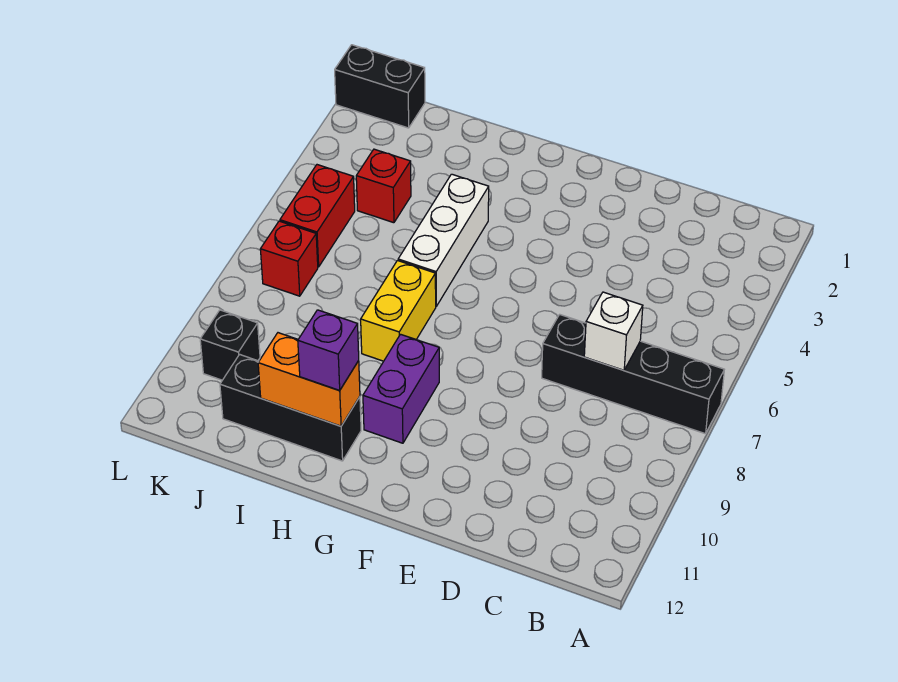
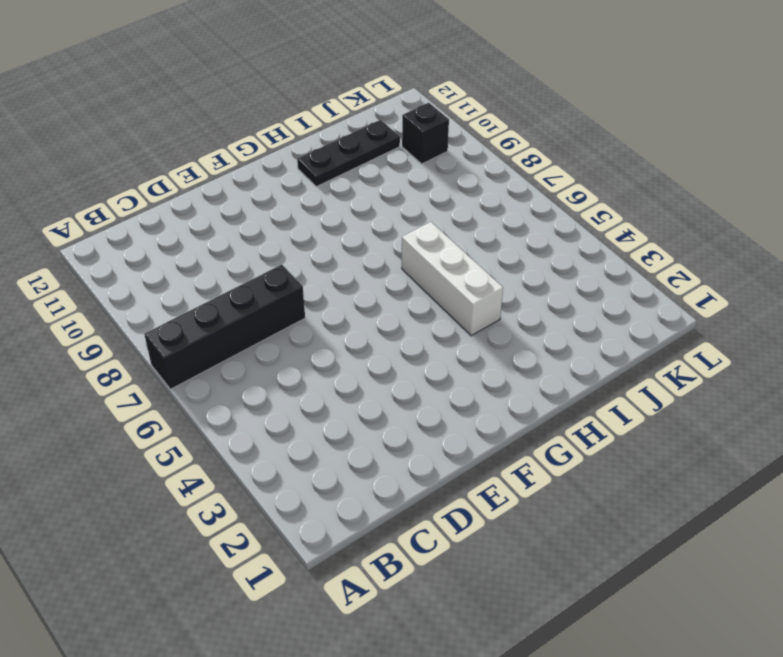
black 1x3 plate [297,120,400,187] -> black 1x3 brick [220,354,361,461]
none -> purple 1x2 brick [363,334,439,443]
none -> yellow 1x2 brick [361,261,436,361]
none -> red 1x1 brick [356,149,411,223]

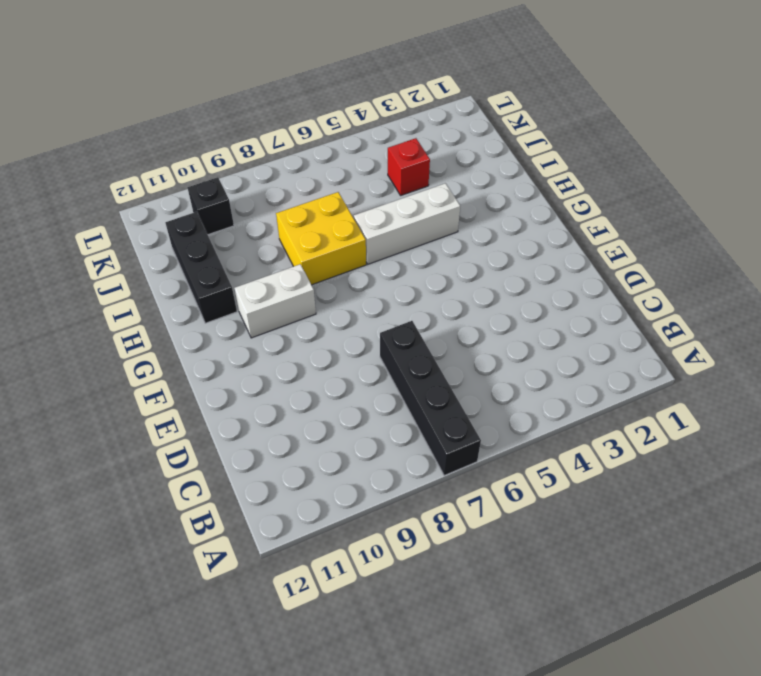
white 1x2 brick [235,264,316,338] -> purple 1x2 brick [363,334,439,443]
yellow 2x2 brick [276,192,366,285] -> yellow 1x2 brick [361,261,436,361]
none -> black 1x2 brick [335,45,425,128]
none -> red 1x2 brick [280,165,355,267]
none -> red 1x1 brick [260,221,318,296]

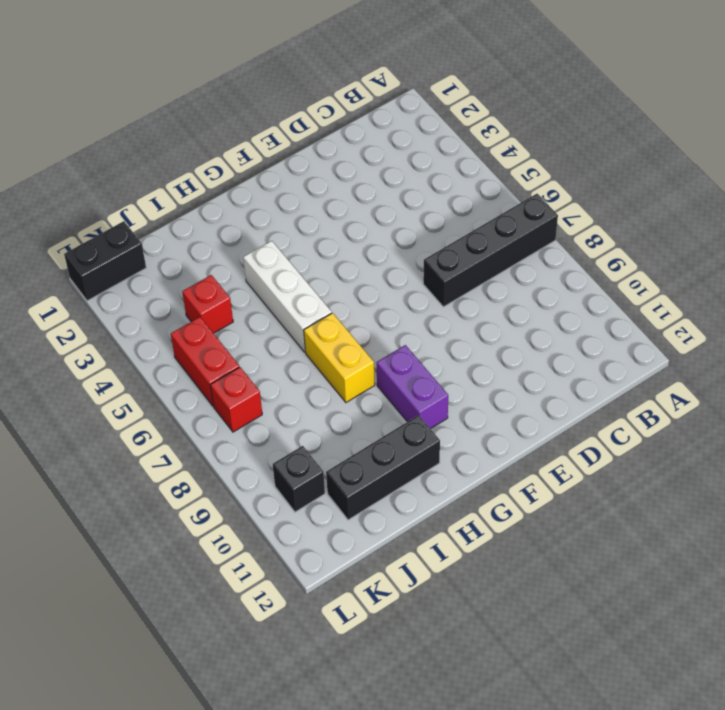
none -> white 1x1 brick [584,292,643,370]
none -> orange 1x2 brick [258,333,360,426]
none -> purple 1x1 brick [298,310,359,390]

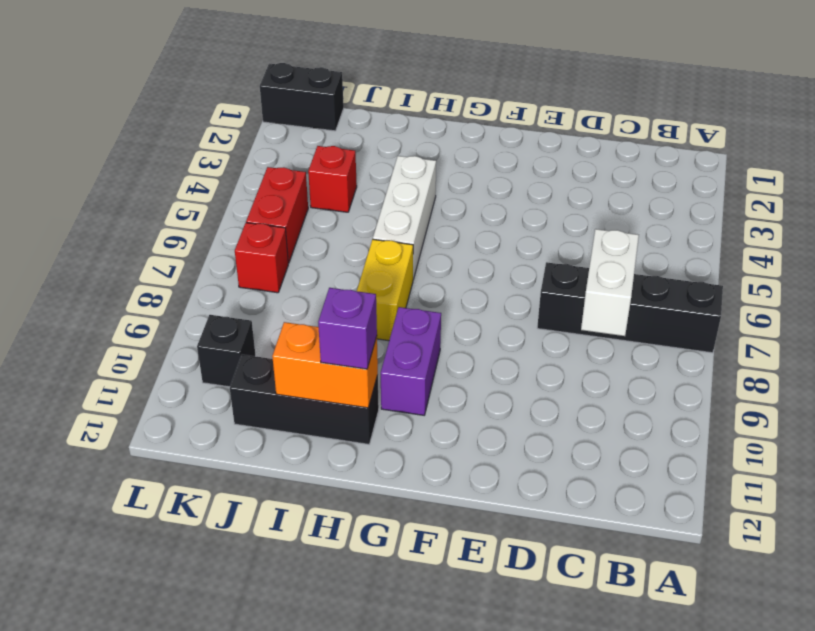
white 1x2 brick [581,229,639,336] -> white 1x1 brick [584,292,643,370]

